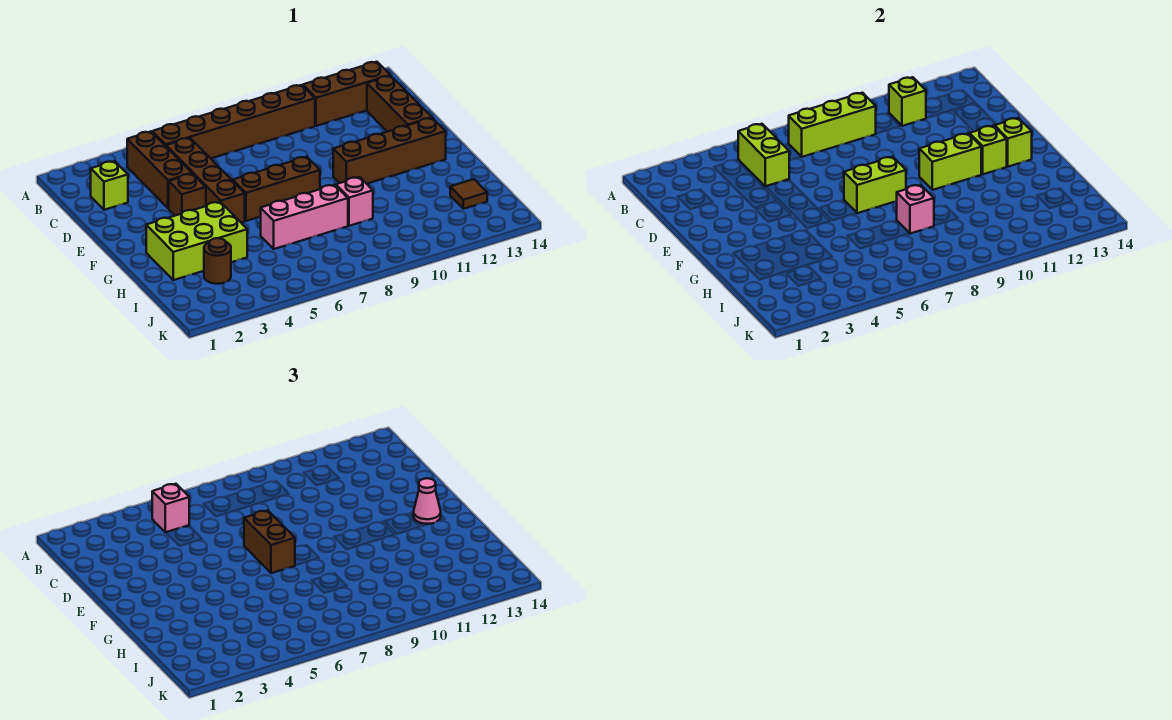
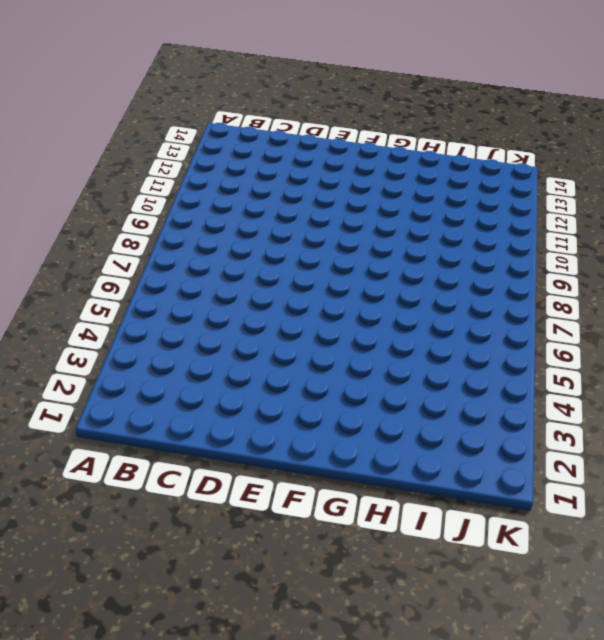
none -> brown 1x3 brick [127,132,192,208]
none -> brown 1x6 brick [152,85,315,158]
none -> brown 1x3 brick [303,62,390,126]

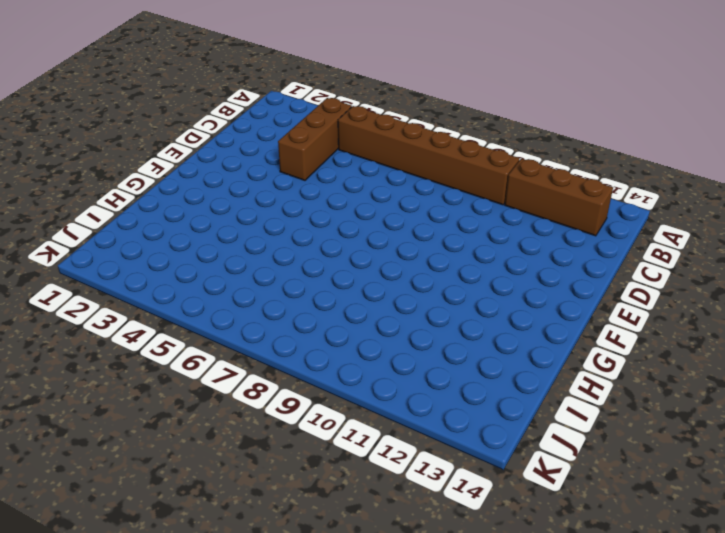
none -> lime 1x1 brick [91,161,128,210]
none -> brown 1x4 brick [166,138,245,223]
none -> brown 1x3 brick [367,76,432,132]

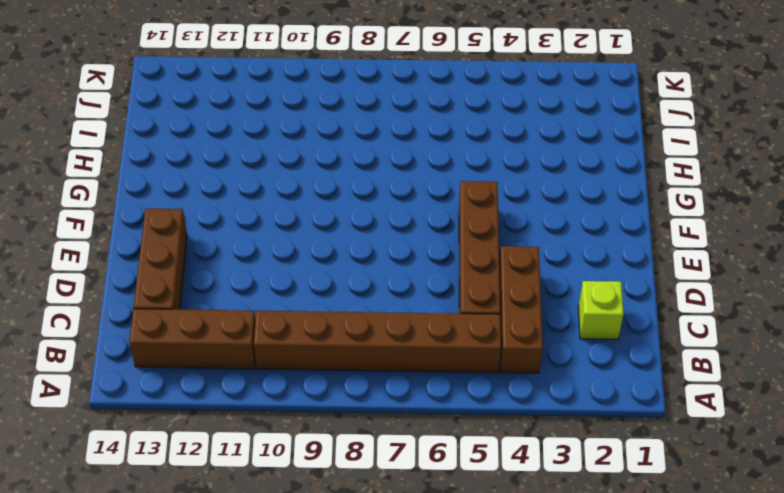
none -> brown 1x1 brick [169,174,206,216]
none -> brown 1x3 brick [232,157,320,221]
none -> brown 1x4 brick [333,118,446,184]

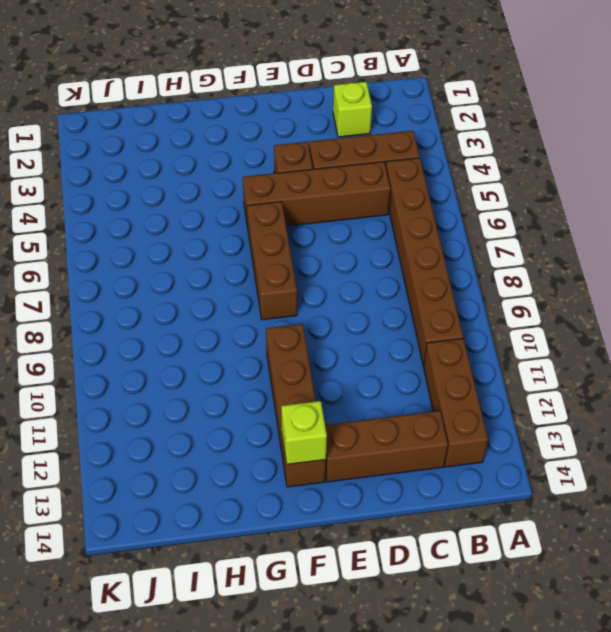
none -> lime 2x3 brick [146,202,247,280]
none -> pink 1x3 brick [261,185,348,249]
none -> pink 1x1 brick [336,177,373,226]

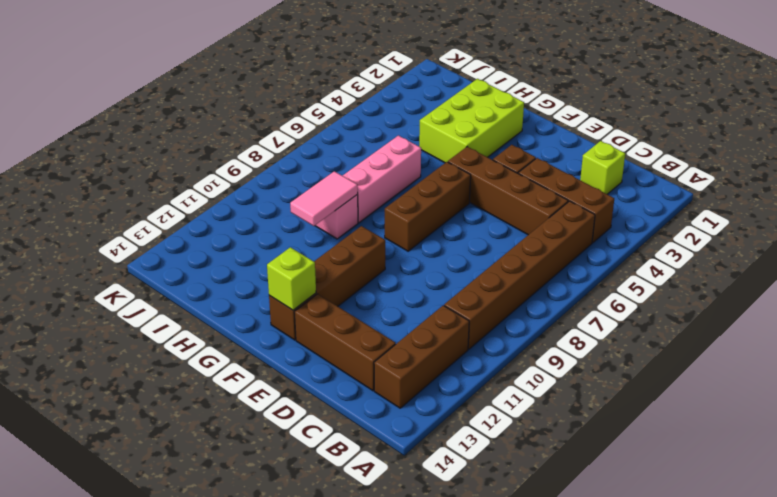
pink 1x2 tile [290,171,358,226] -> none
none -> brown 1x1 round brick [204,238,231,284]
none -> brown 1x1 tile [450,179,487,209]
none -> lime 1x2 brick [738,124,790,187]

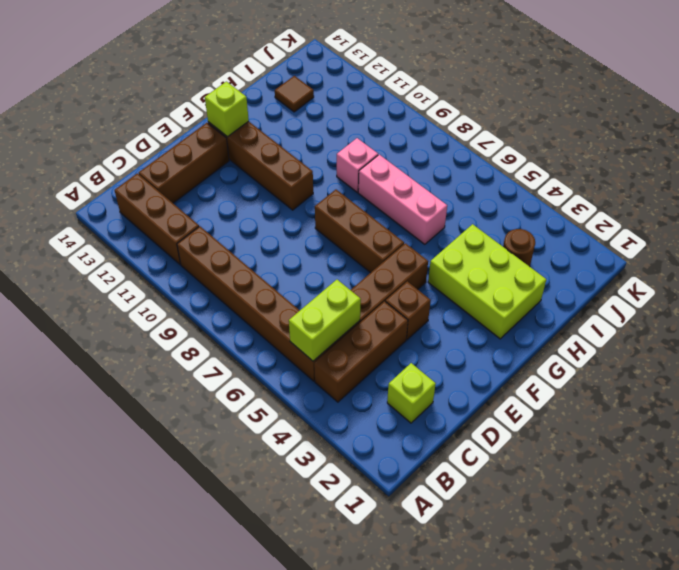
none -> lime 1x3 brick [789,93,876,157]
none -> lime 1x1 brick [889,77,926,126]
none -> lime 1x2 brick [844,157,906,213]

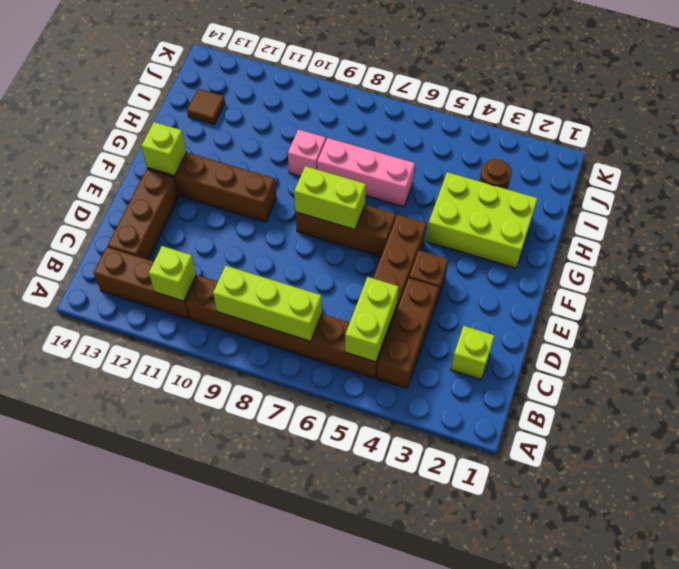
none -> lime 1x2 brick [919,134,982,190]
none -> lime 1x1 brick [969,126,1007,174]
none -> pink 1x1 brick [897,185,934,234]

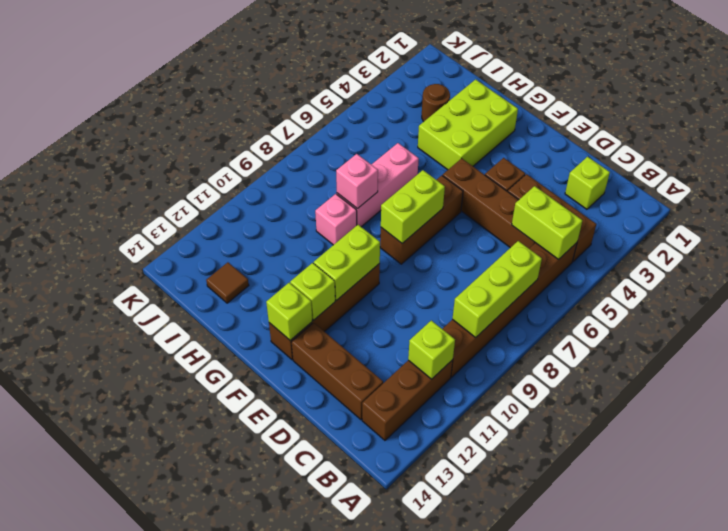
none -> pink 1x1 brick [152,484,189,533]
none -> brown 1x2 brick [244,510,295,573]
none -> pink 1x1 cone [414,478,441,524]

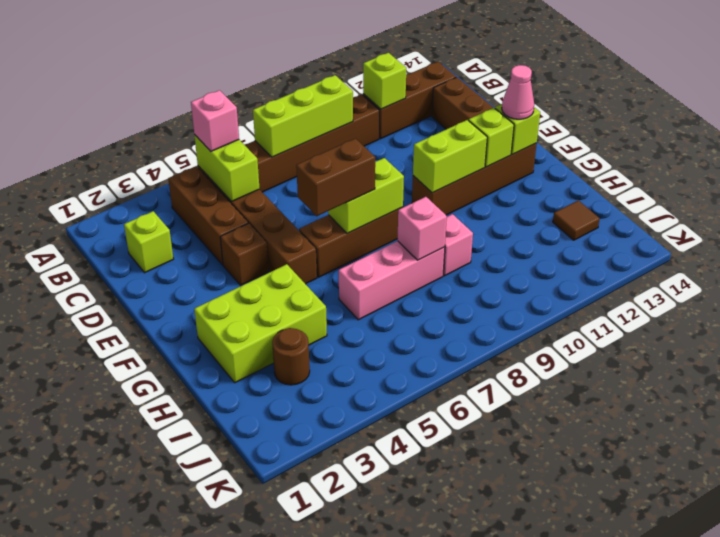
brown 1x2 brick [296,139,375,216] -> brown 1x2 brick turned to [244,510,295,573]

